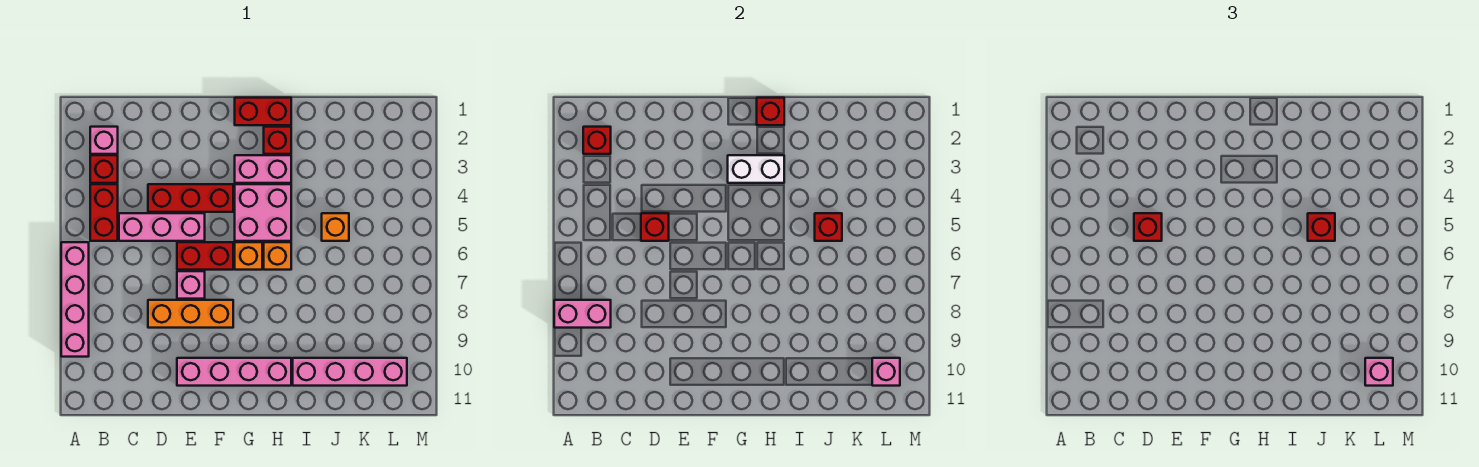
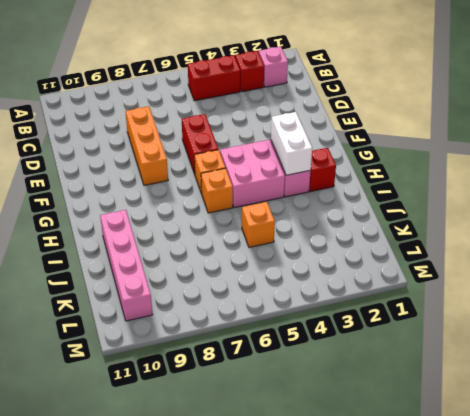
none -> pink 1x4 brick [61,242,89,357]
none -> pink 1x3 brick [119,213,205,241]
none -> red 1x3 brick [148,184,233,212]

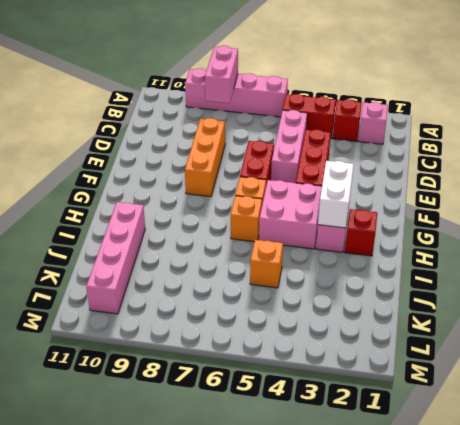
none -> pink 1x1 brick [177,271,205,299]
none -> pink 1x4 brick [177,358,291,386]
none -> red 1x2 brick [235,98,291,125]

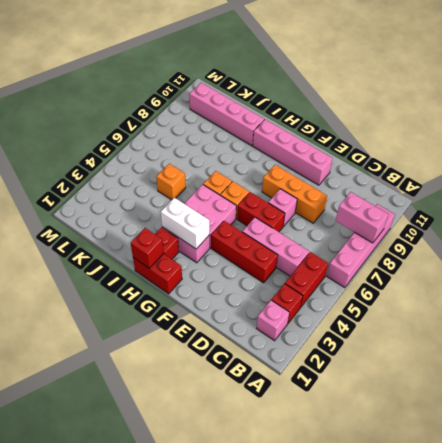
none -> red 1x1 brick [583,127,611,154]
none -> red 1x1 brick [641,213,669,241]
none -> red 1x1 brick [815,213,842,241]

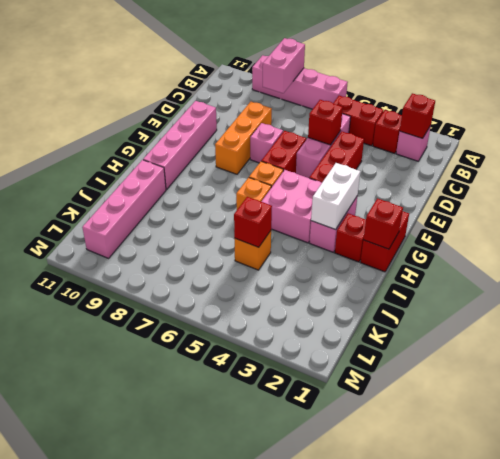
none -> pink 1x1 brick [872,358,900,386]
none -> red 1x1 brick [1134,213,1162,241]
none -> red 1x1 brick [1308,213,1335,241]

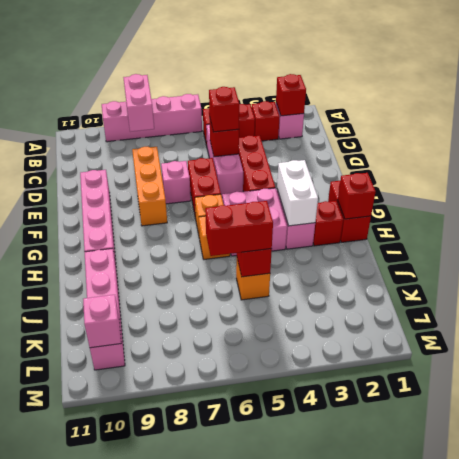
red 1x2 brick [205,201,273,256] -> red 1x1 brick [1308,213,1335,241]
none -> pink 1x1 brick [1365,358,1393,386]

